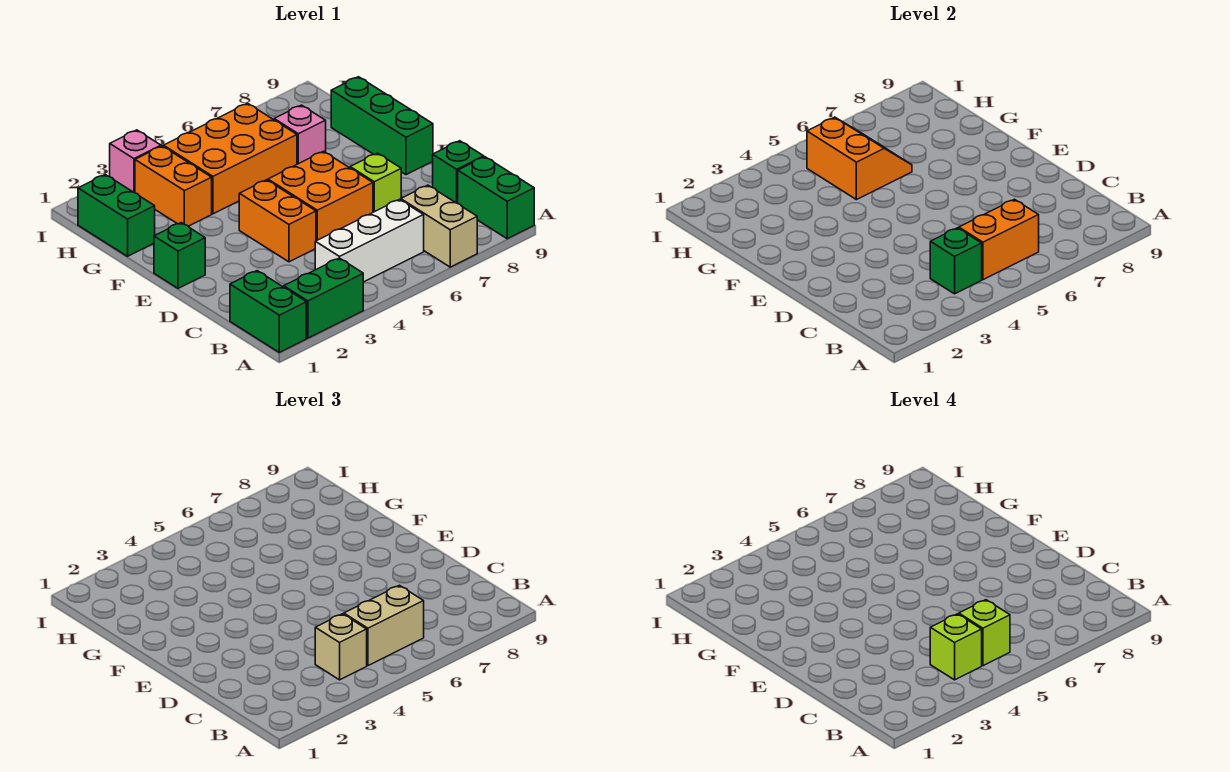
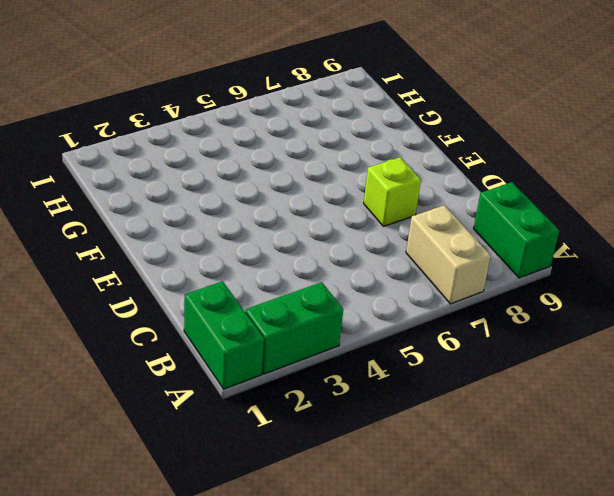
none -> white 1x3 brick [315,199,424,282]
none -> green 1x1 brick [433,141,484,203]
none -> orange 1x2 brick [239,180,316,262]

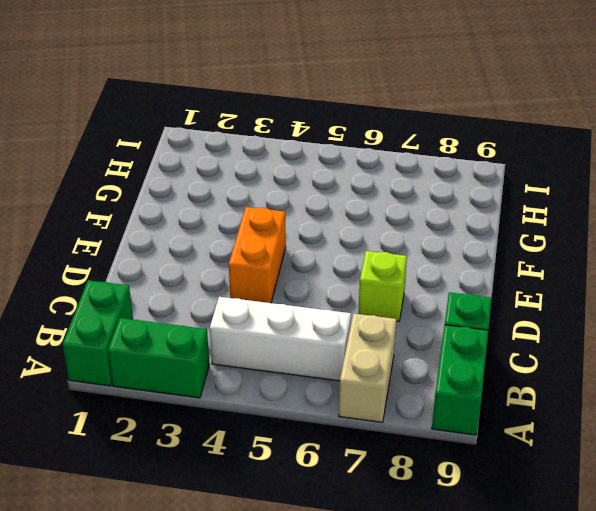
none -> orange 2x2 brick [268,151,373,241]
none -> green 1x1 brick [154,223,205,288]
none -> green 1x3 brick [331,77,433,175]

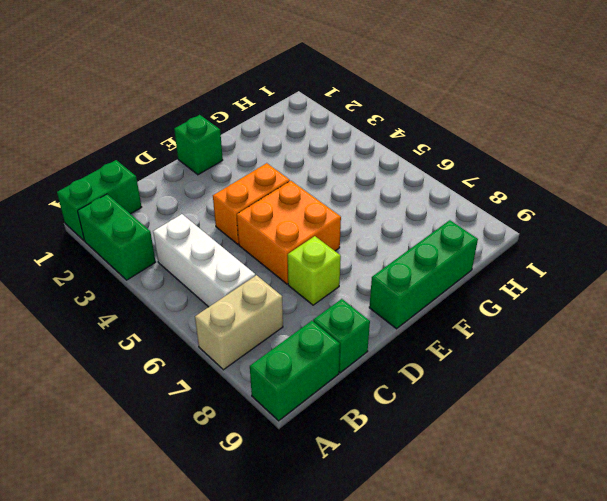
none -> green 1x2 brick [78,175,155,256]
none -> orange 1x2 brick [135,146,212,226]
none -> orange 2x3 brick [164,103,297,214]

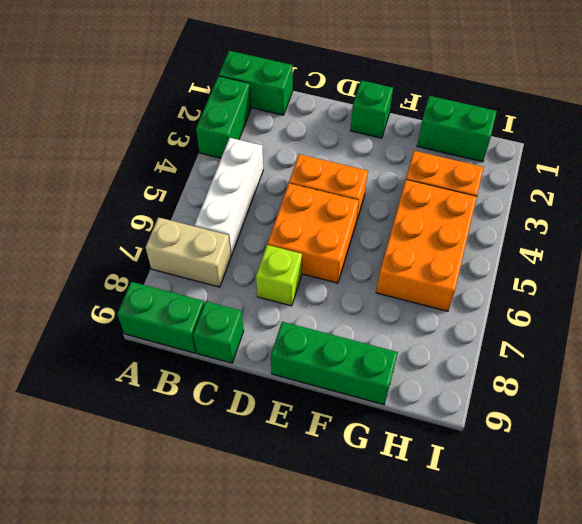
none -> pink 1x1 brick [274,105,326,164]
none -> pink 1x1 brick [110,130,161,193]
none -> green 1x1 brick [930,228,982,294]

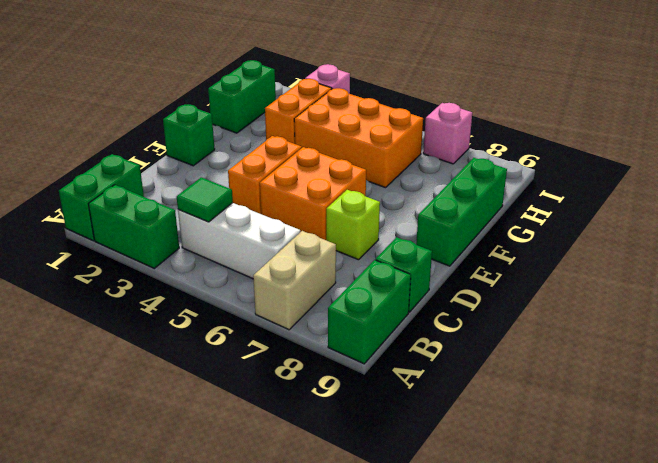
green 1x1 tile [177,177,233,222] -> green 1x1 brick [930,228,982,294]
pink 1x1 brick [423,103,472,164] -> pink 1x1 brick moved to [274,105,326,164]
none -> orange 1x2 brick [959,199,1039,280]
none -> orange 2x2 slope [807,117,912,200]
none -> tan 1x1 brick [315,614,367,680]

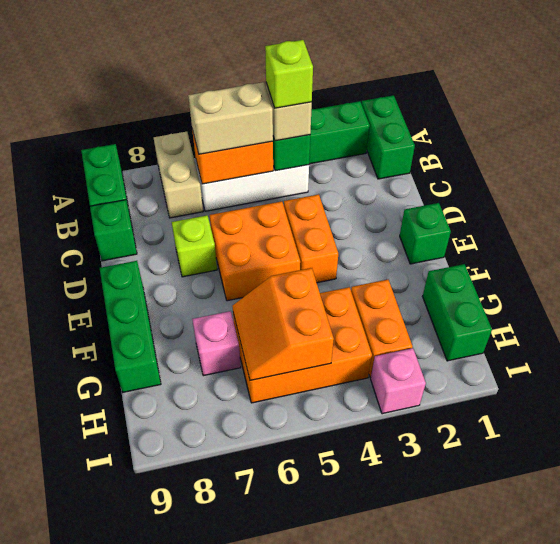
none -> lime 1x1 brick [959,600,1010,666]

